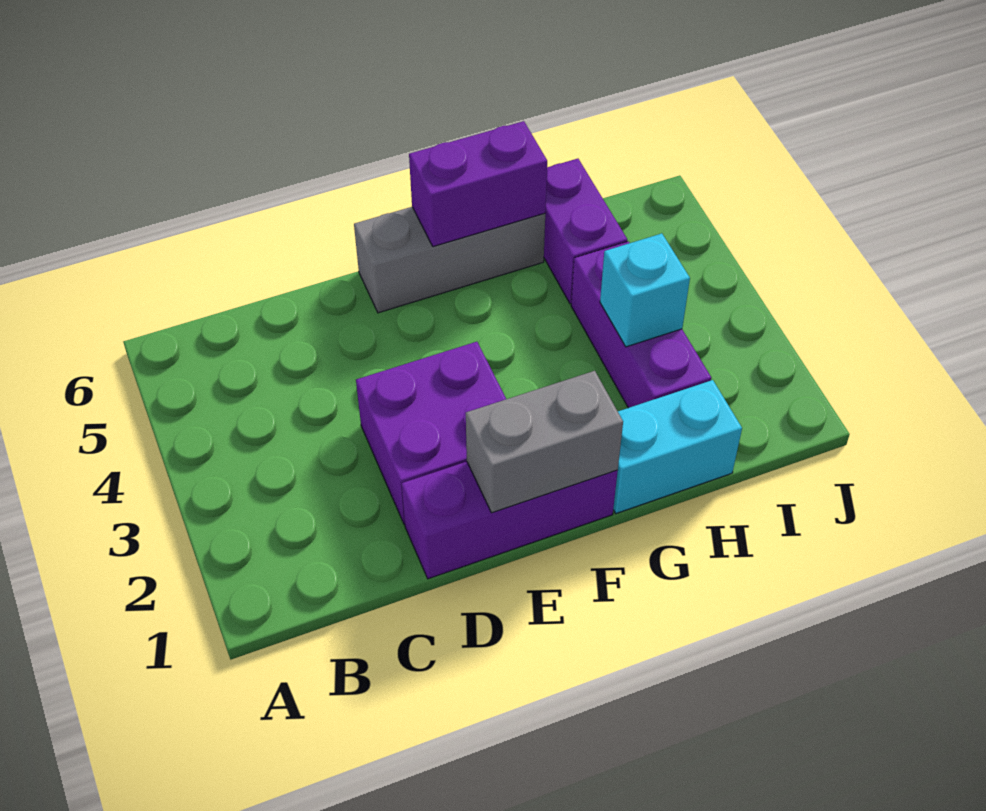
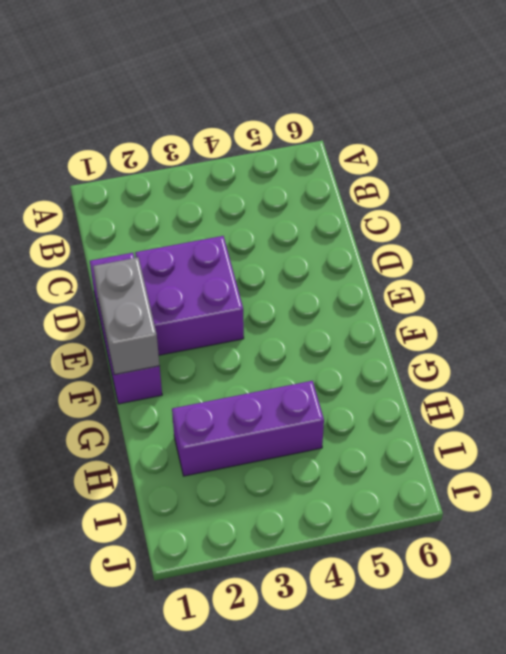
none -> grey 1x3 brick [354,207,545,313]
none -> cyan 1x2 brick [613,380,742,513]

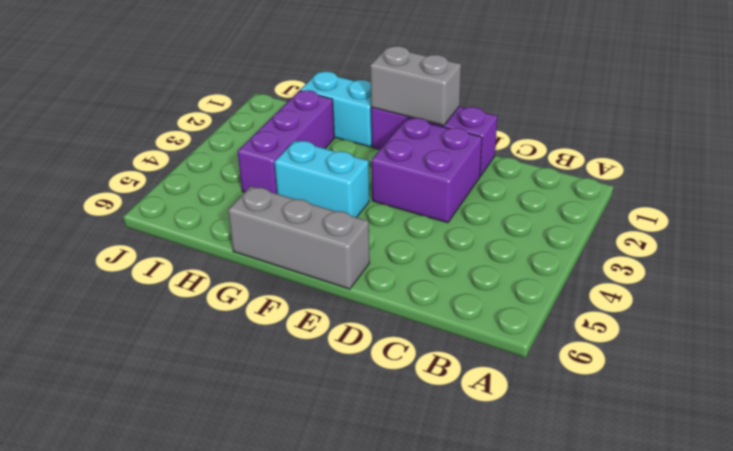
cyan 1x2 brick [274,141,369,217] -> none
none -> purple 1x2 brick [544,159,627,304]
none -> purple 1x2 brick [409,121,547,247]

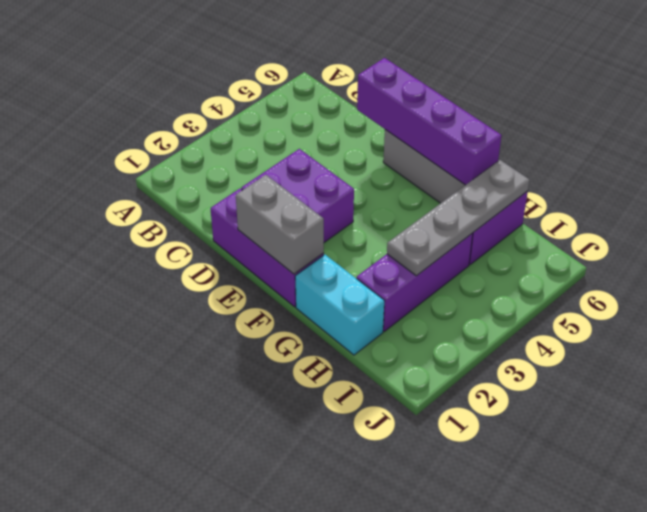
purple 1x4 brick [357,58,502,185] -> purple 1x2 brick [409,121,547,247]
grey 1x4 plate [387,160,529,276] -> cyan 1x1 brick [600,233,690,347]

